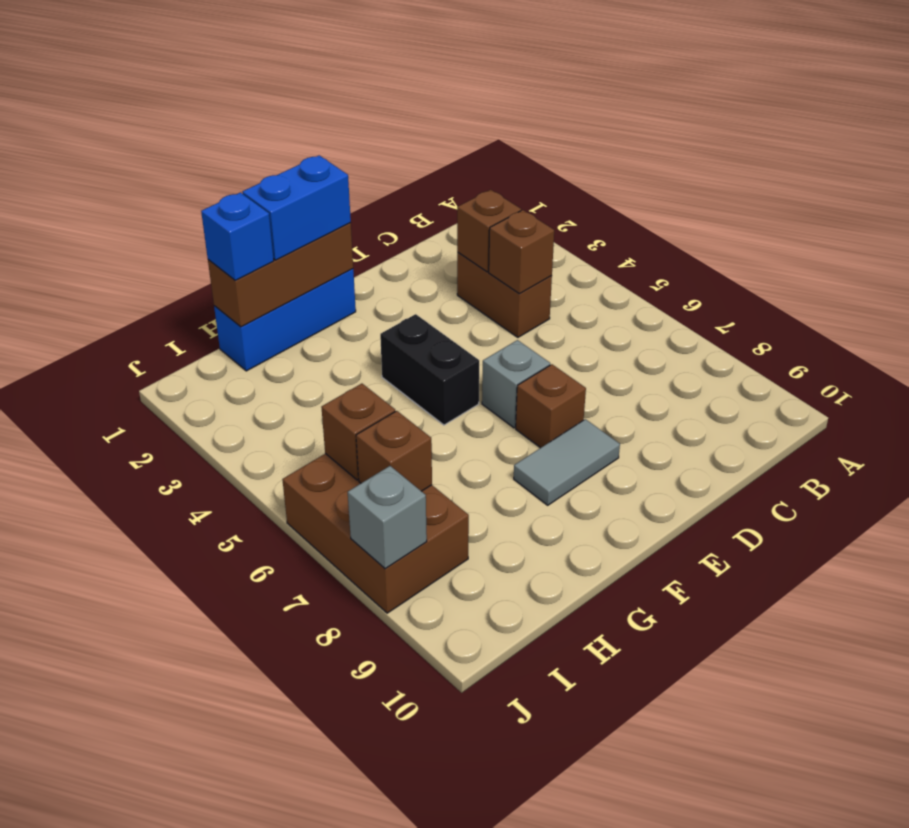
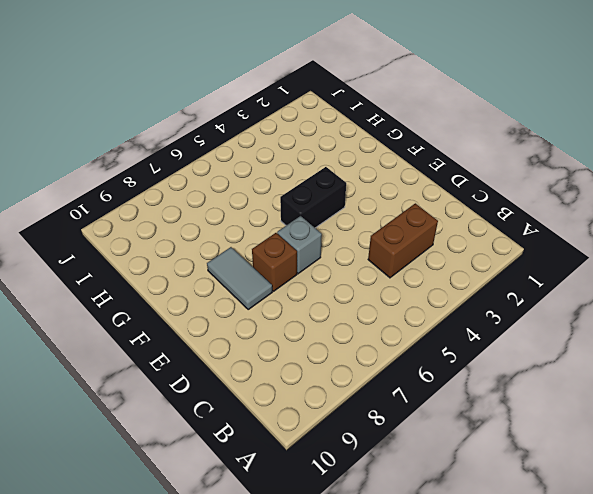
none -> blue 1x3 brick [214,269,356,371]
none -> brown 2x3 brick [282,454,469,613]
none -> brown 1x1 brick [457,190,521,272]

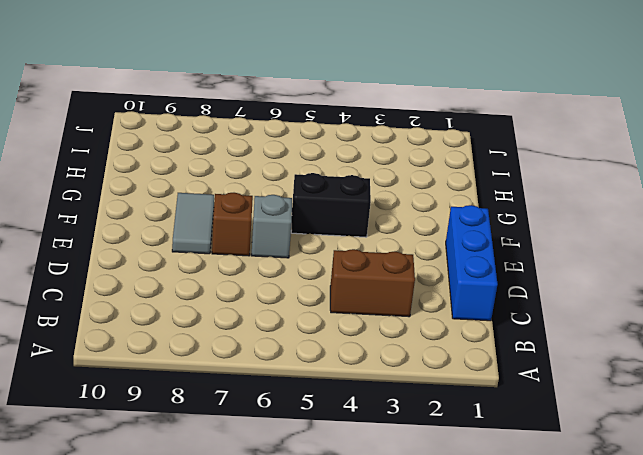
blue 1x3 brick [446,205,498,321] -> blue 1x3 brick moved to [214,269,356,371]
none -> brown 2x3 brick [282,454,469,613]
none -> brown 1x1 brick [457,190,521,272]
none -> brown 1x1 brick [489,210,554,294]

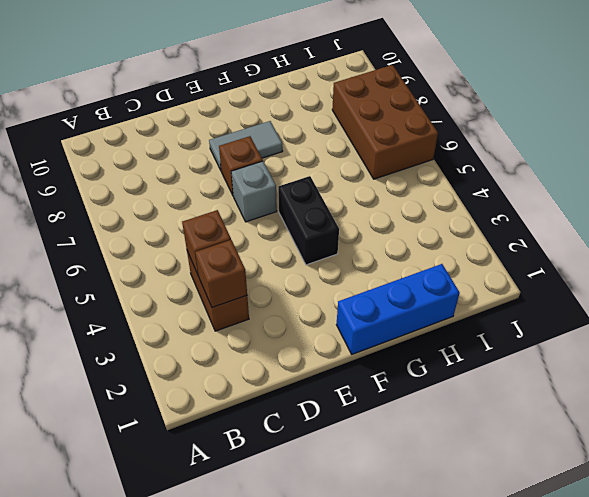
none -> brown 1x3 brick [208,223,353,327]
none -> brown 1x1 brick [321,384,395,480]
none -> brown 1x1 brick [356,411,432,491]

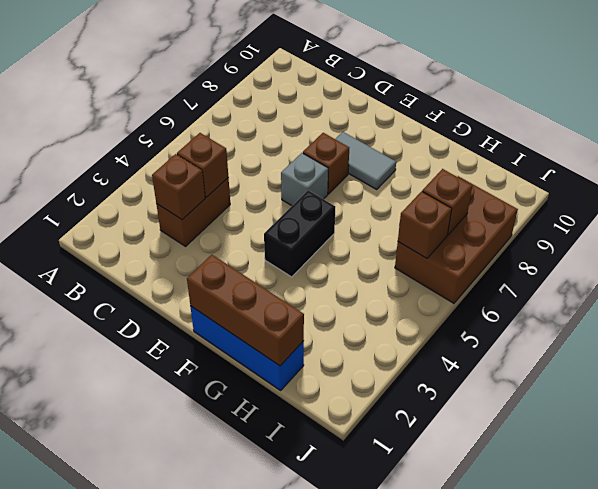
none -> grey 1x1 brick [348,466,427,569]
none -> blue 1x2 brick [242,155,351,260]
none -> blue 1x1 brick [201,192,274,280]

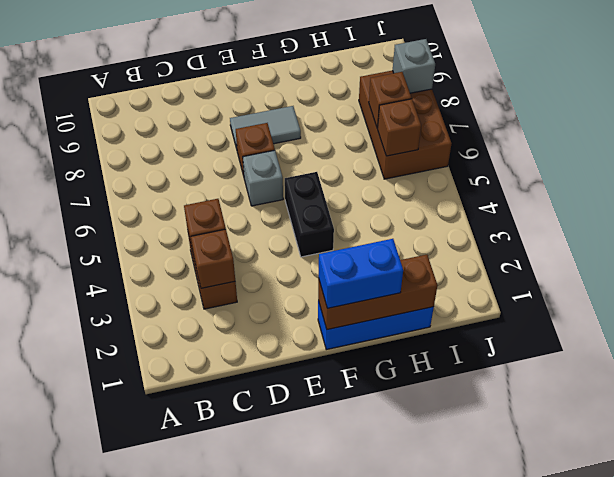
none -> blue 1x1 brick [201,192,274,280]

